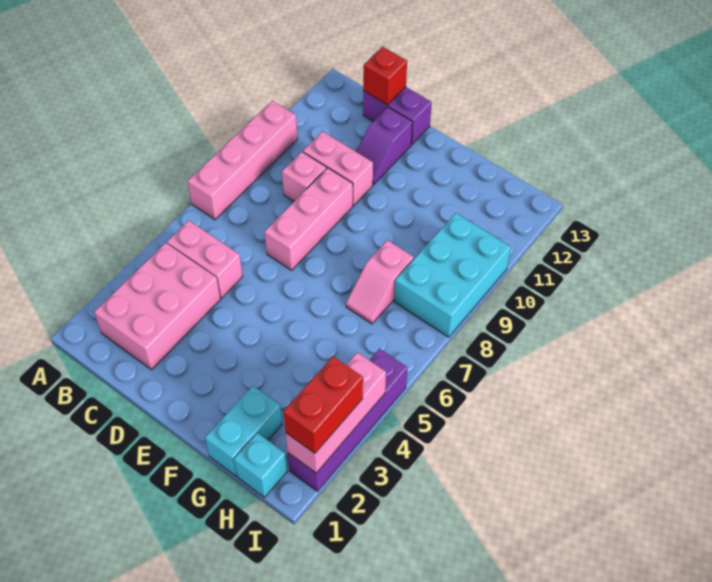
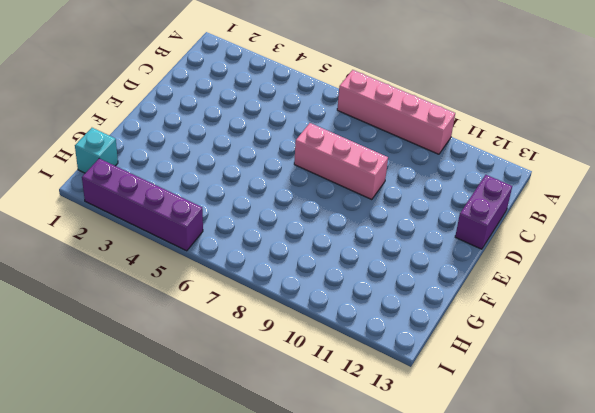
none -> pink 2x3 brick [94,243,220,370]
none -> pink 1x2 brick [167,221,243,298]
none -> pink 1x1 brick [282,152,327,201]

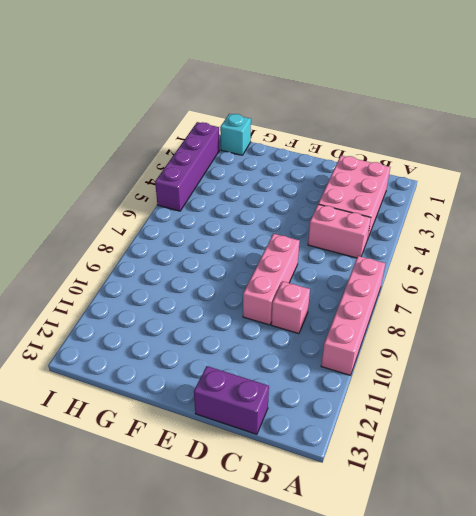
none -> pink 1x2 brick [303,131,373,205]
none -> purple 1x2 slope [356,107,413,185]
none -> cyan 1x2 brick [205,386,282,476]

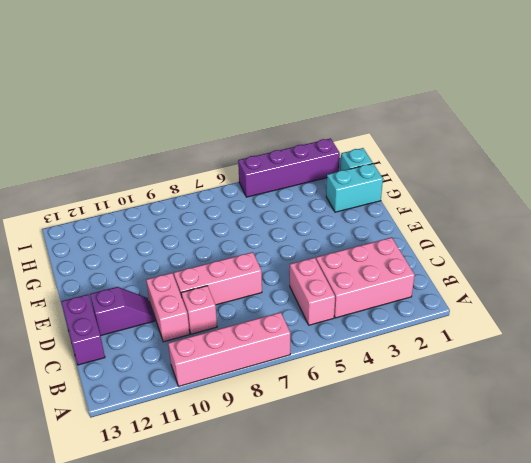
none -> pink 1x2 slope [346,240,414,324]
none -> cyan 2x3 brick [394,213,511,337]
none -> red 1x1 brick [363,47,407,105]

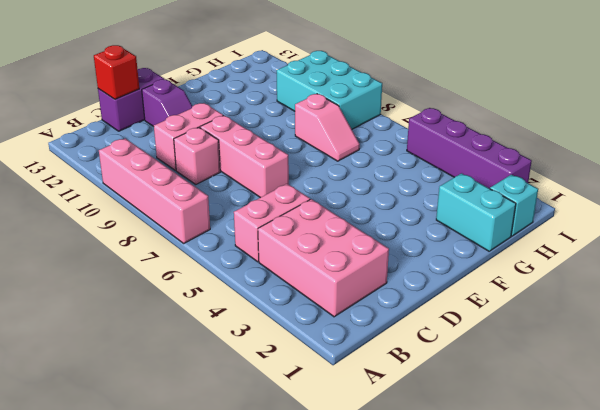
none -> pink 1x3 brick [286,352,386,473]
none -> red 1x2 brick [283,357,363,453]

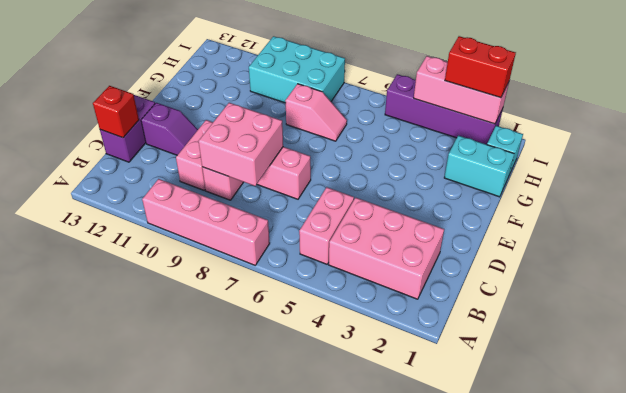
pink 2x2 brick [198,103,283,186] -> none

